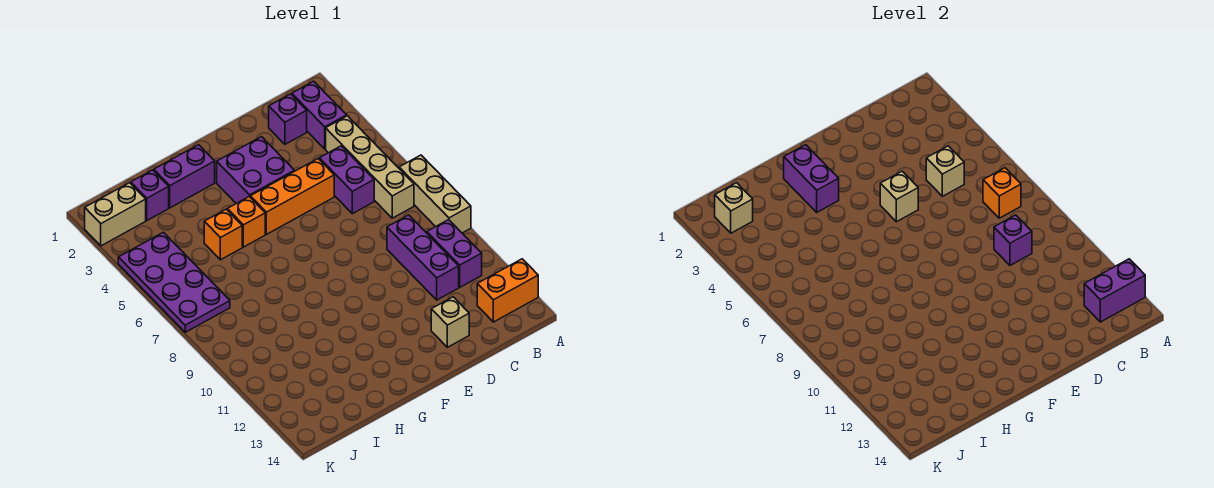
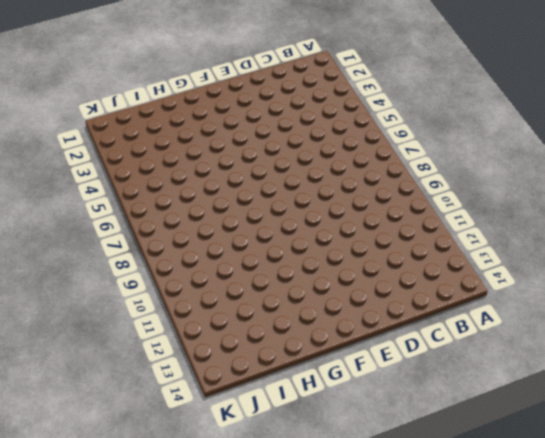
none -> tan 1x3 brick [399,155,471,233]
none -> orange 1x2 brick [477,259,538,322]
none -> purple 1x2 brick [292,81,347,149]

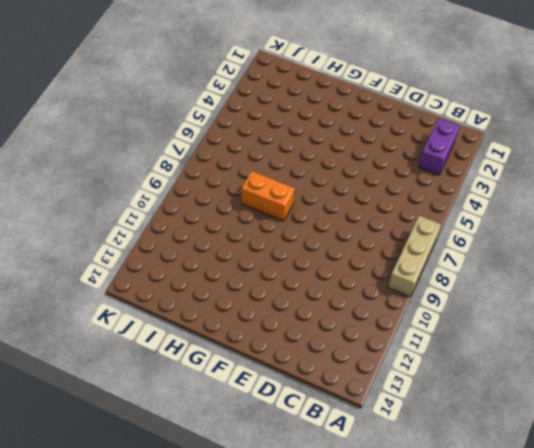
orange 1x2 brick [241,171,294,221] -> orange 1x2 brick moved to [477,259,538,322]
none -> tan 1x4 brick [326,116,414,218]
none -> purple 1x2 brick [427,220,482,287]
none -> purple 1x1 brick [269,94,307,144]

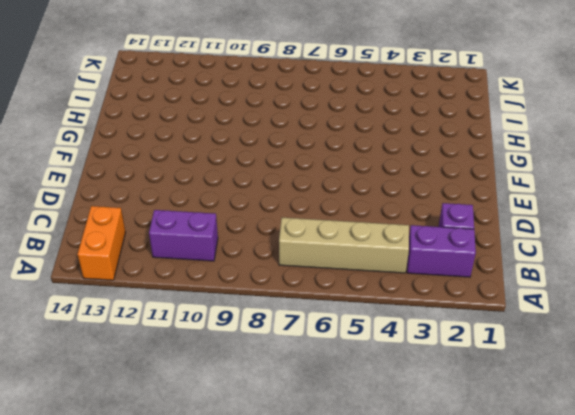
none -> tan 1x3 brick [399,155,471,233]
none -> purple 1x2 brick [319,146,374,214]
none -> purple 1x3 brick [387,215,459,300]

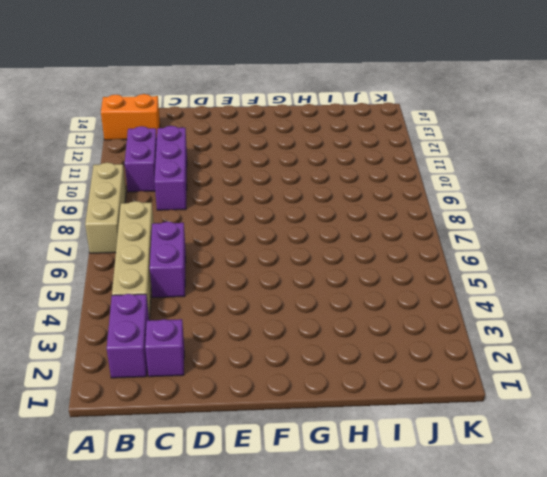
none -> orange 1x3 brick [250,159,334,234]
none -> tan 1x1 brick [431,297,469,347]
none -> purple 2x2 brick [217,137,294,203]

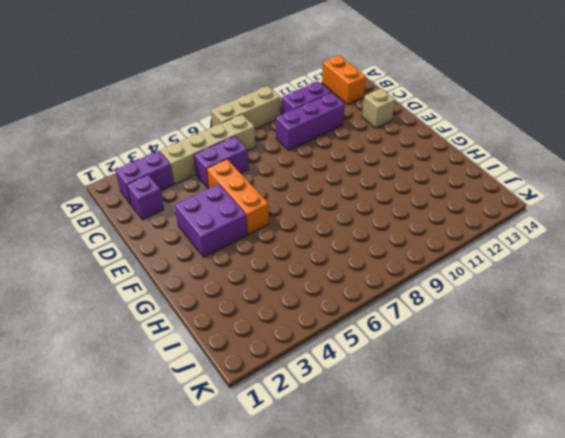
none -> purple 1x2 brick [154,145,215,208]
none -> orange 1x1 brick [227,197,265,247]
none -> orange 1x1 brick [204,209,242,260]

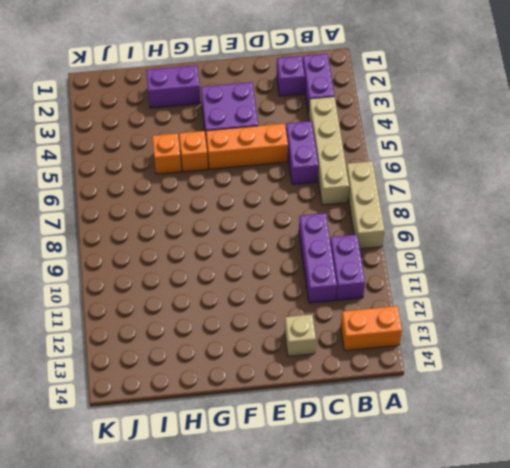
none -> purple 1x1 brick [131,170,169,220]
none -> tan 1x2 brick [85,183,146,246]
none -> purple 2x4 plate [118,232,230,332]

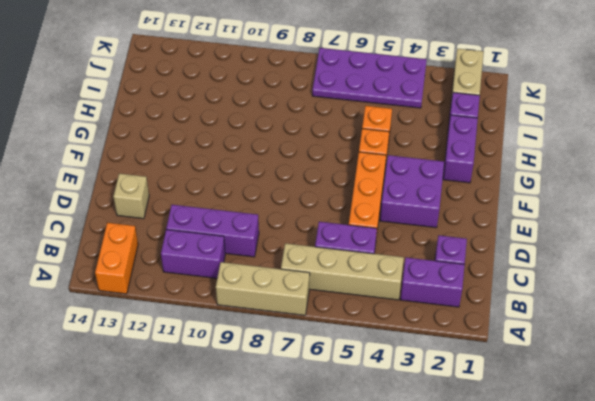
none -> purple 1x2 brick [1084,259,1145,322]
none -> orange 1x1 brick [983,168,1021,218]
none -> tan 1x1 brick [926,146,964,196]

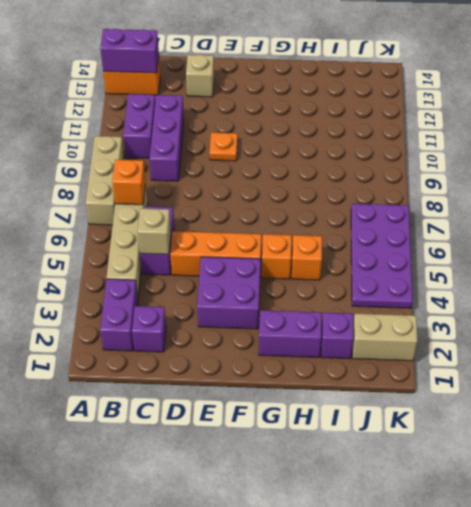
orange 1x1 plate [210,133,238,161] -> none
none -> purple 1x1 brick [994,215,1032,265]
none -> tan 1x1 brick [880,171,918,222]
none -> purple 1x2 brick [784,145,839,212]

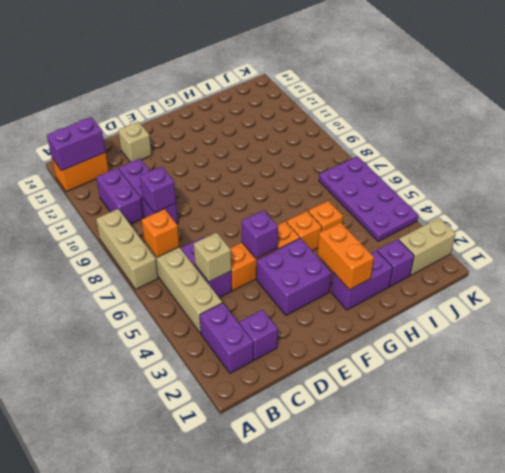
purple 1x1 brick [242,210,278,258] -> tan 1x1 brick [880,171,918,222]
orange 1x2 brick [317,222,374,290] -> purple 1x2 brick [784,145,839,212]
none -> tan 1x1 brick [715,183,753,233]

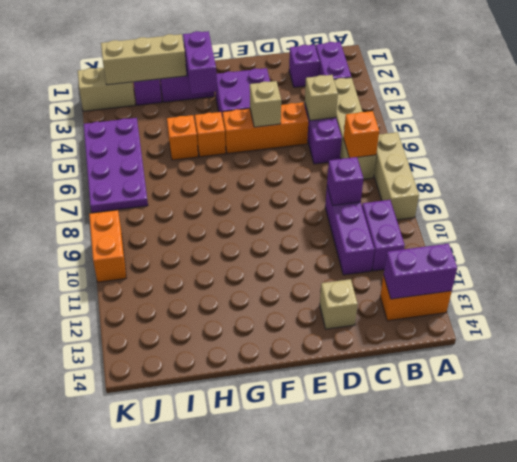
tan 1x3 brick [101,34,186,85] -> tan 1x1 brick [715,183,753,233]
orange 1x2 brick [89,210,126,282] -> none

